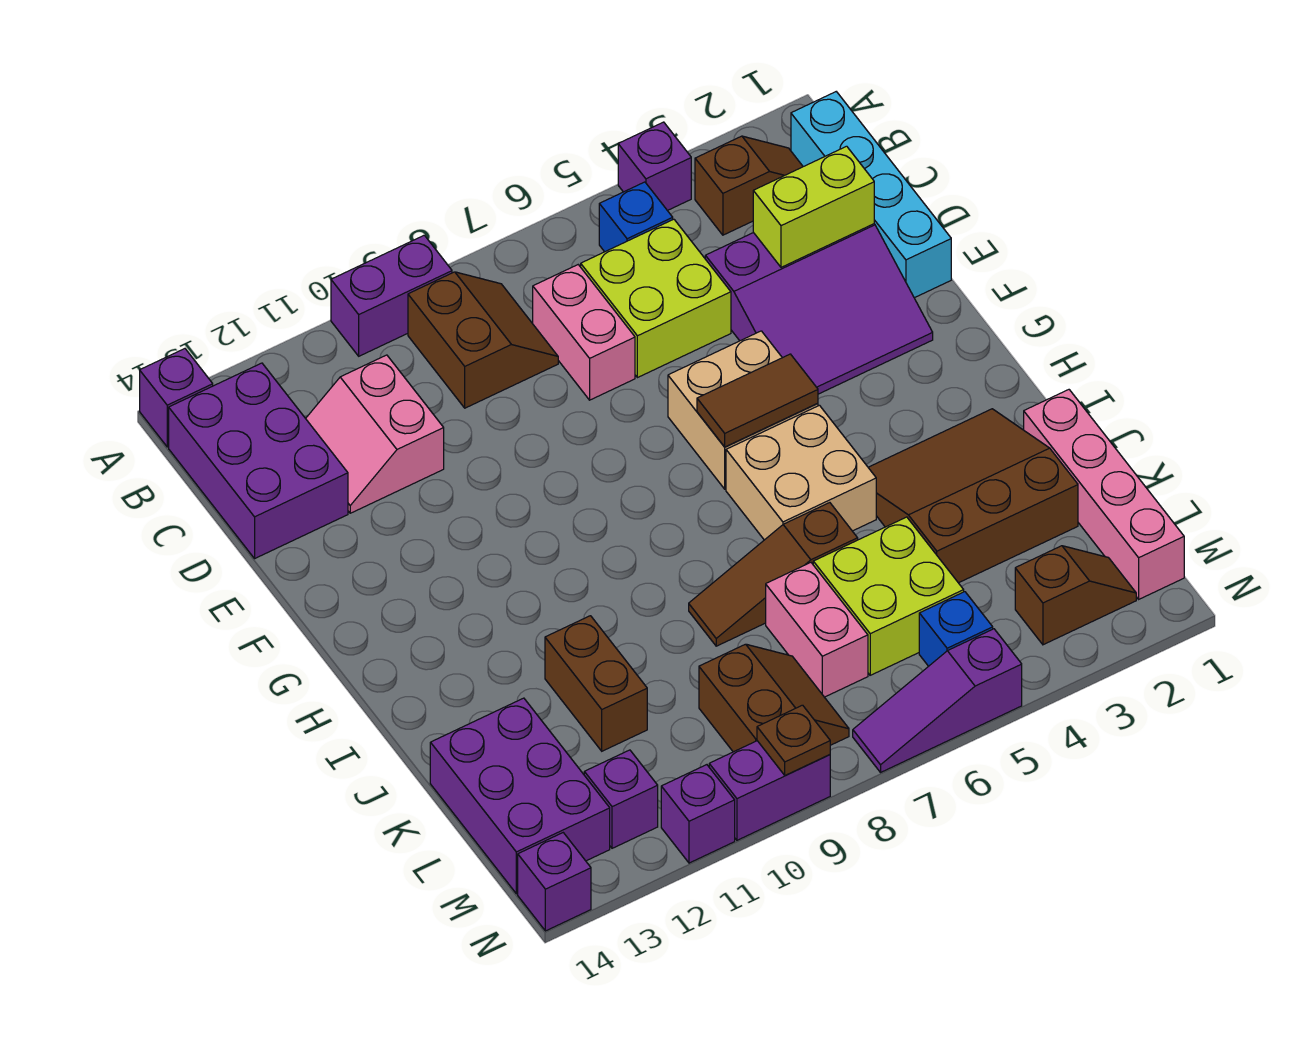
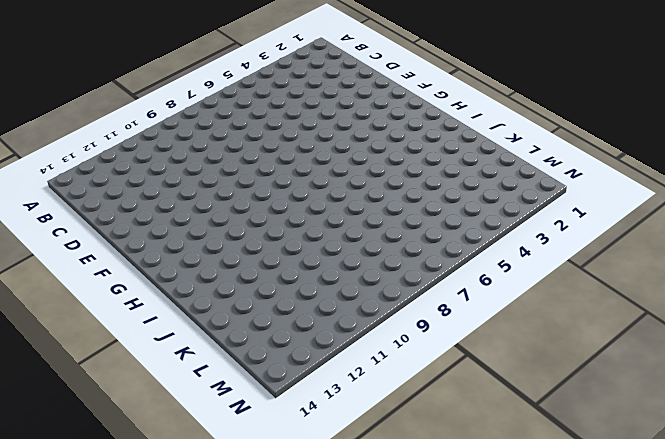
none -> purple 1x1 brick [618,122,691,211]
none -> purple 1x2 brick [331,235,452,356]
none -> purple 1x1 brick [140,349,213,447]
none -> cyan 1x4 brick [791,92,951,298]

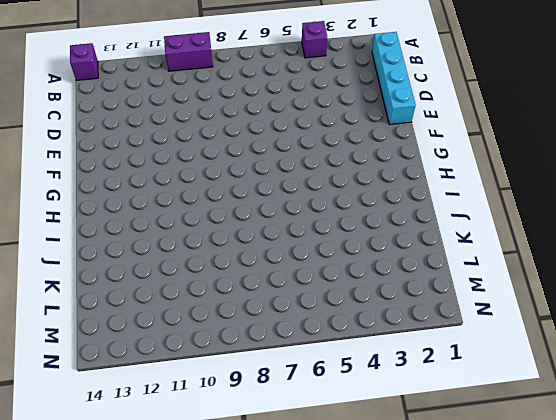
none -> brown 1x2 slope [695,136,803,235]
none -> blue 1x1 brick [599,182,673,252]
none -> brown 2x2 slope [408,272,558,408]
none -> purple 2x3 brick [169,363,348,558]

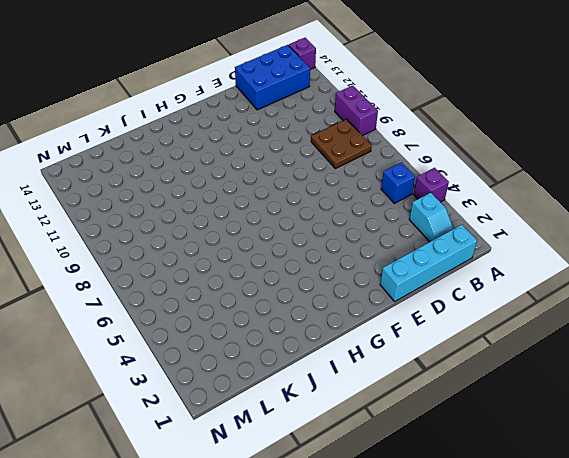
cyan 1x2 slope [409,193,454,242] -> brown 1x2 slope [695,136,803,235]
brown 2x2 plate [311,119,372,169] -> brown 2x2 slope [408,272,558,408]
blue 2x3 brick [235,45,310,110] -> purple 2x3 brick [169,363,348,558]
none -> lime 2x2 brick [581,219,731,378]
none -> pink 1x2 brick [533,265,635,400]
none -> pink 2x2 slope [306,355,444,513]
none -> purple 3x3 slope [705,224,933,394]

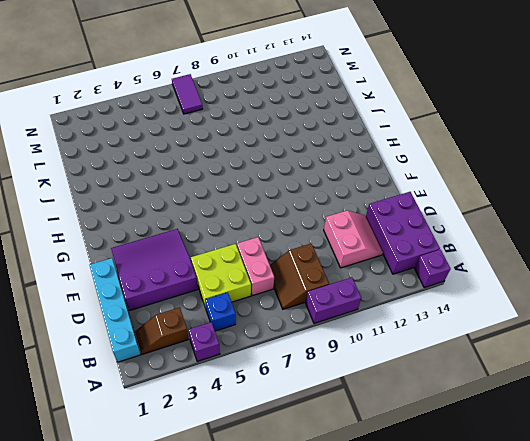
purple 1x2 tile [172,74,203,114] -> purple 1x3 slope [853,629,1022,772]
none -> tan 2x2 brick [668,331,818,489]
none -> tan 2x2 brick [726,405,876,540]
none -> brown 3x3 slope [868,409,1078,583]
none -> pink 1x4 brick [1024,390,1184,599]

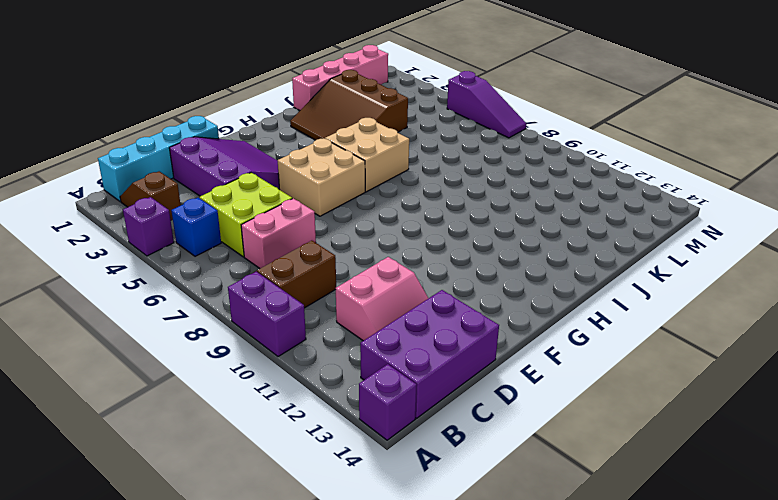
none -> brown 1x3 slope [689,503,858,646]
none -> brown 1x2 brick [545,616,647,751]
none -> lime 2x2 brick [813,517,964,675]
none -> pink 1x2 brick [766,563,868,697]

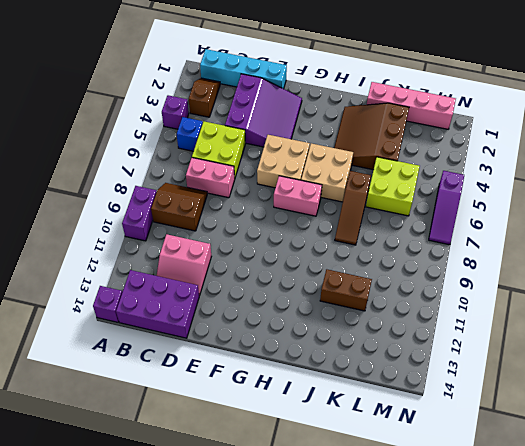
pink 1x2 brick [274,176,322,216] -> pink 1x2 brick moved to [766,563,868,697]
none -> purple 2x3 brick [430,698,610,894]
none -> brown 2x2 slope [699,644,849,752]
none -> brown 1x2 slope [1015,546,1136,645]
none -> blue 1x1 brick [919,592,993,666]

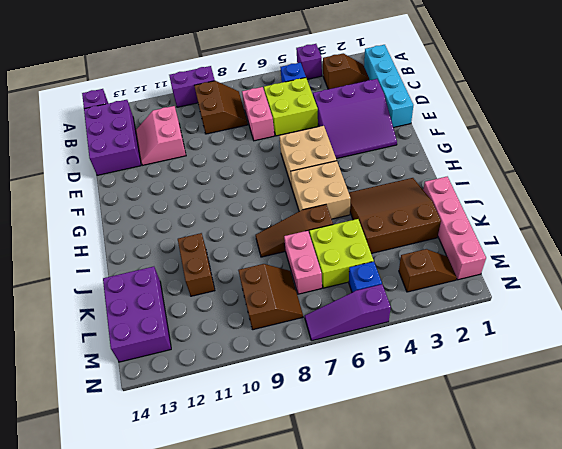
none -> purple 1x1 brick [584,750,658,848]
none -> purple 1x2 brick [709,741,830,840]
none -> purple 1x1 brick [661,765,735,863]
none -> purple 1x1 brick [518,833,591,931]

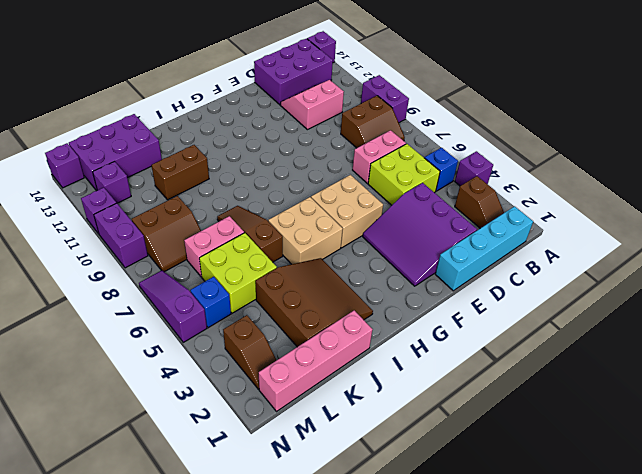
none -> lime 1x2 brick [753,146,874,267]
none -> brown 1x2 tile [697,354,818,447]
none -> brown 1x1 plate [757,705,830,776]

